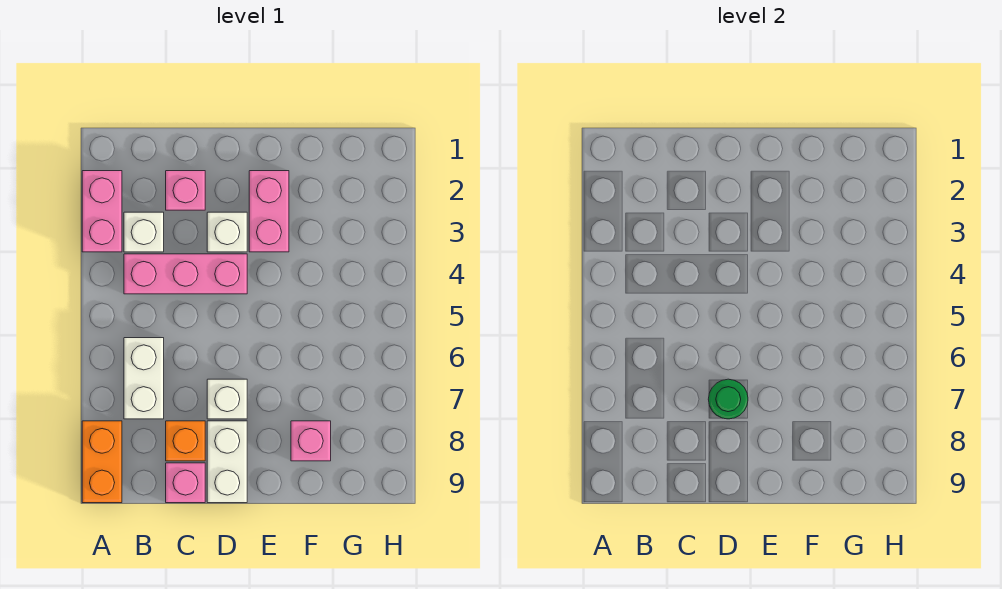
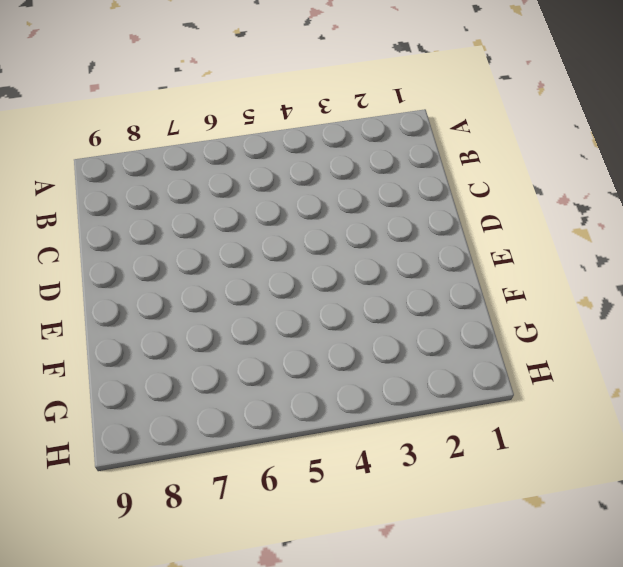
none -> pink 1x2 brick [82,171,122,252]
none -> orange 1x2 brick [82,421,122,503]
none -> white 1x1 brick [124,212,164,252]

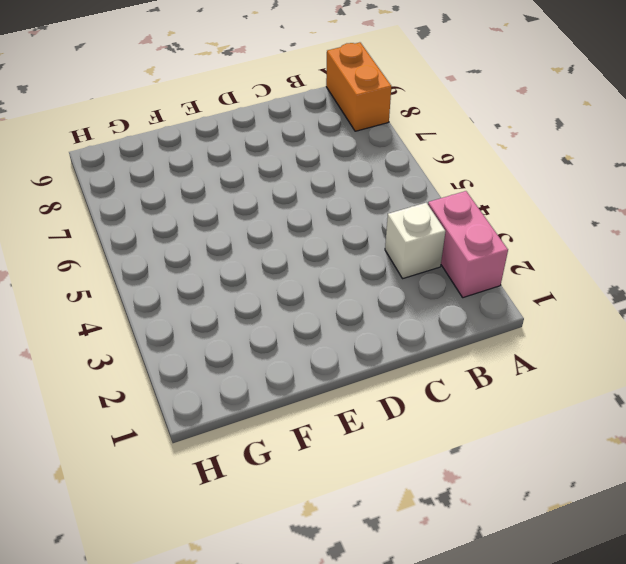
none -> pink 1x3 brick [124,254,247,294]
none -> white 1x2 brick [124,338,164,419]
none -> pink 1x1 brick [166,171,205,210]

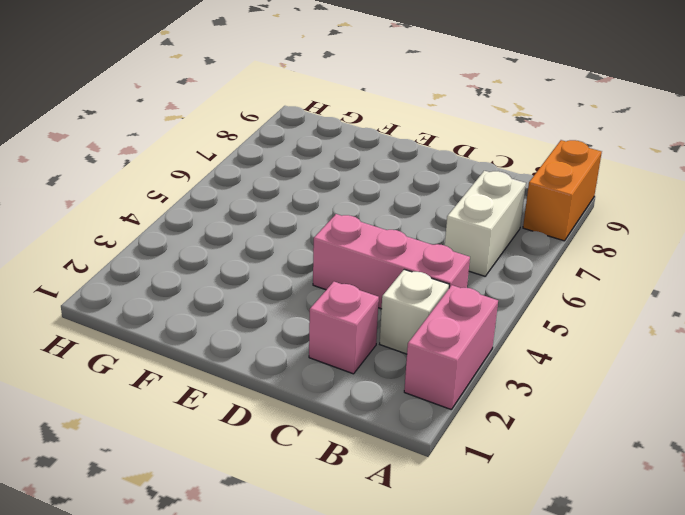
none -> orange 1x1 brick [166,421,205,461]
none -> pink 1x1 brick [166,463,205,503]
none -> white 1x1 brick [207,212,247,252]

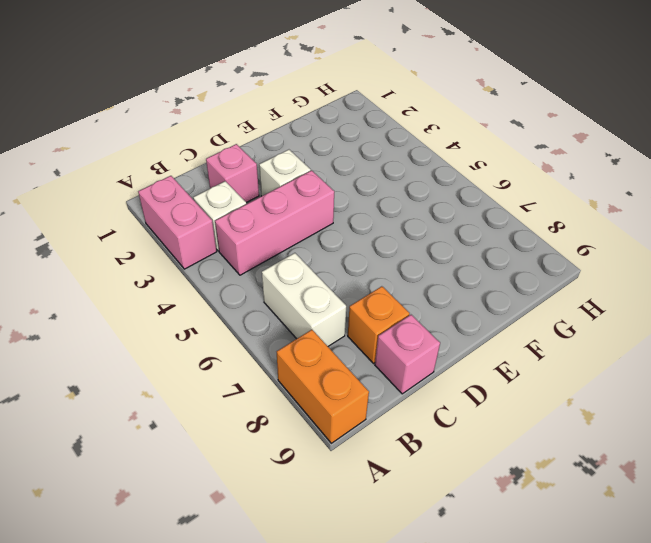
none -> white 1x1 brick [207,379,247,419]
none -> white 1x2 brick [207,421,247,503]
none -> pink 1x2 brick [249,171,289,252]

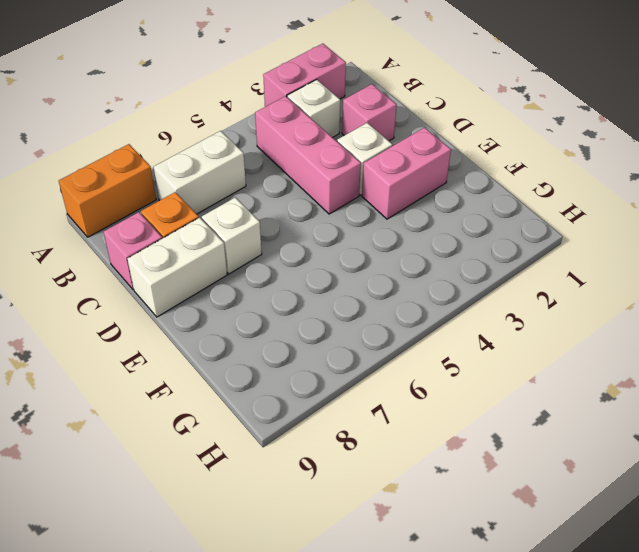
none -> pink 1x1 brick [291,421,331,461]
none -> green 1x1 round brick [708,379,748,419]

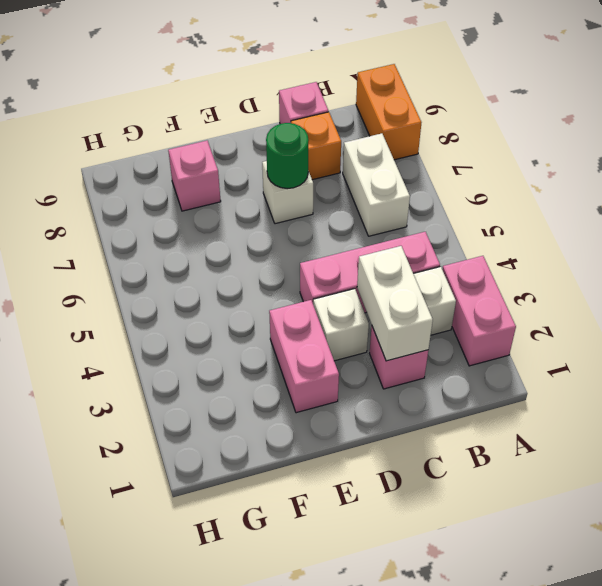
white 1x2 brick [357,246,433,361] -> white 1x2 brick moved to [207,421,247,503]

